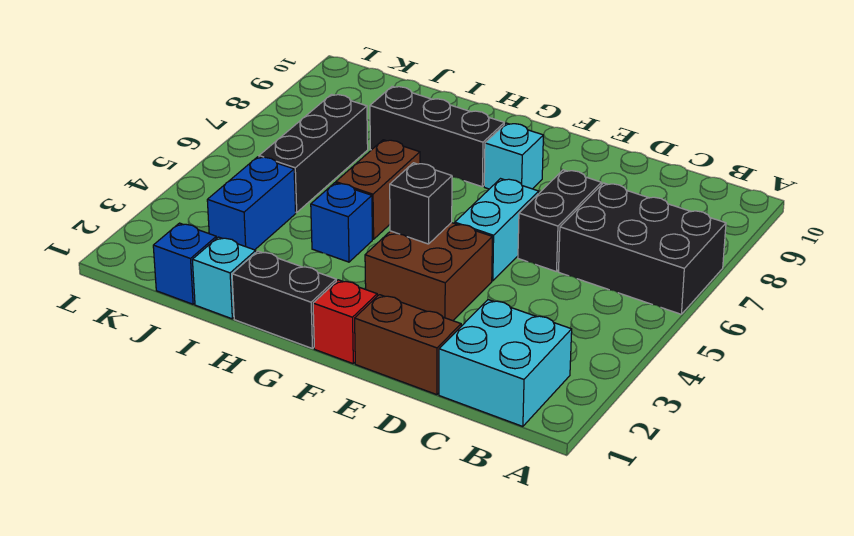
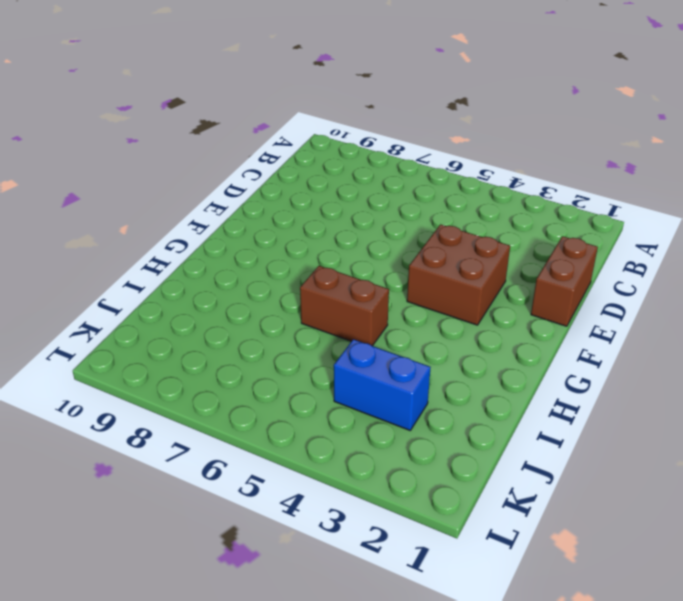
none -> black 2x3 brick [559,183,726,314]
none -> cyan 2x2 brick [439,300,572,426]
none -> black 1x2 brick [518,170,602,272]

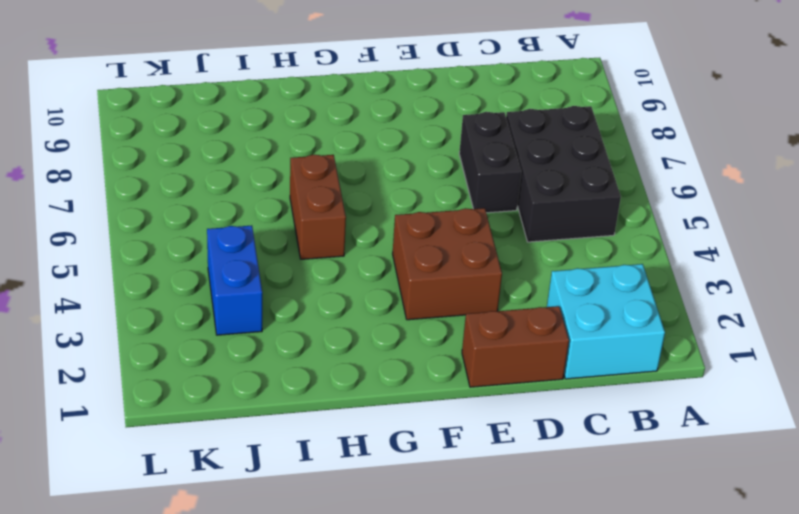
black 2x3 brick [506,106,621,242] -> black 2x3 brick turned to [559,183,726,314]
none -> cyan 1x2 brick [455,179,539,281]
none -> red 1x1 brick [313,280,377,364]
none -> cyan 1x1 brick [484,123,543,189]

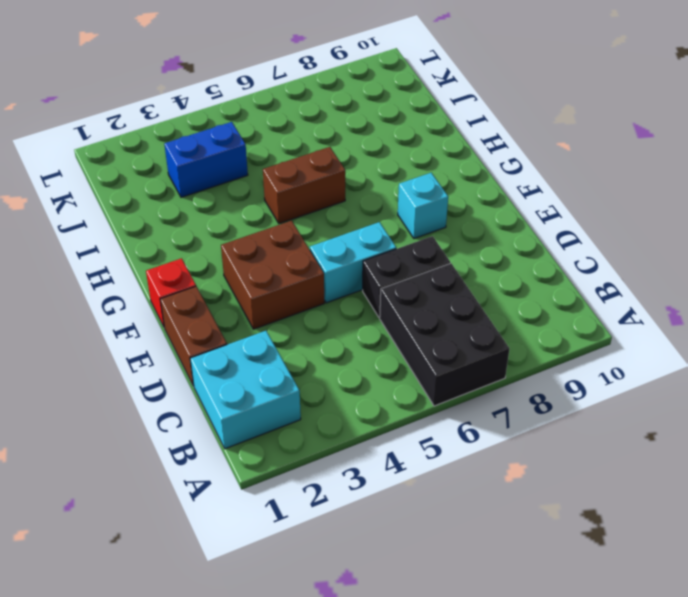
none -> black 1x2 brick [232,251,336,349]
none -> black 1x3 brick [370,87,504,187]
none -> blue 1x1 brick [311,183,372,262]

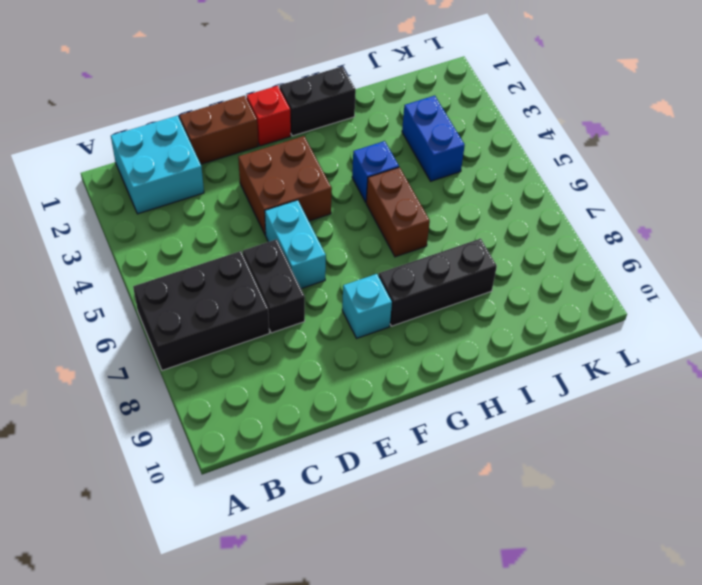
none -> cyan 1x1 brick [192,237,256,319]
none -> blue 1x1 brick [153,223,216,304]
none -> black 1x3 brick [259,94,368,213]

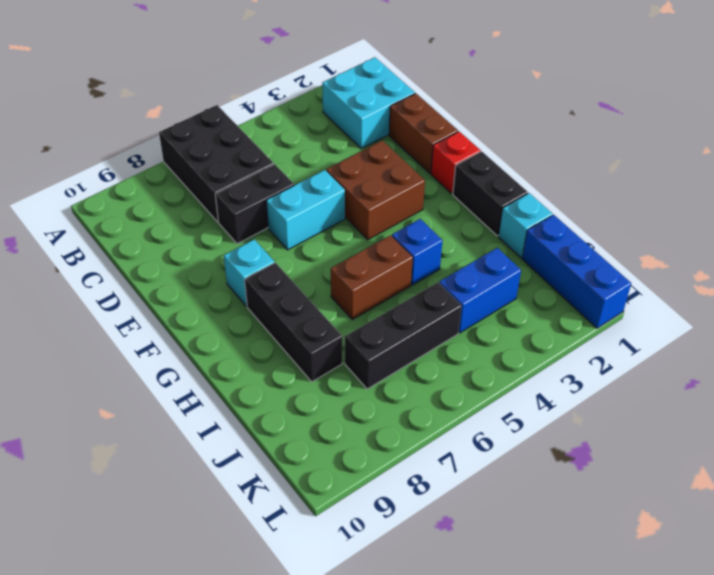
blue 1x3 brick [522,215,631,328] -> blue 1x1 brick [153,223,216,304]
none -> black 1x1 brick [390,163,452,244]

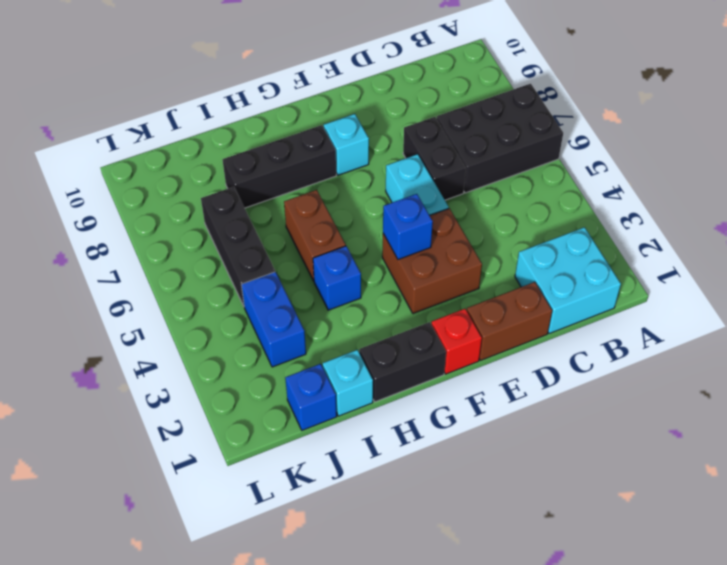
blue 1x1 brick [383,194,433,259] -> black 1x1 brick [390,163,452,244]

